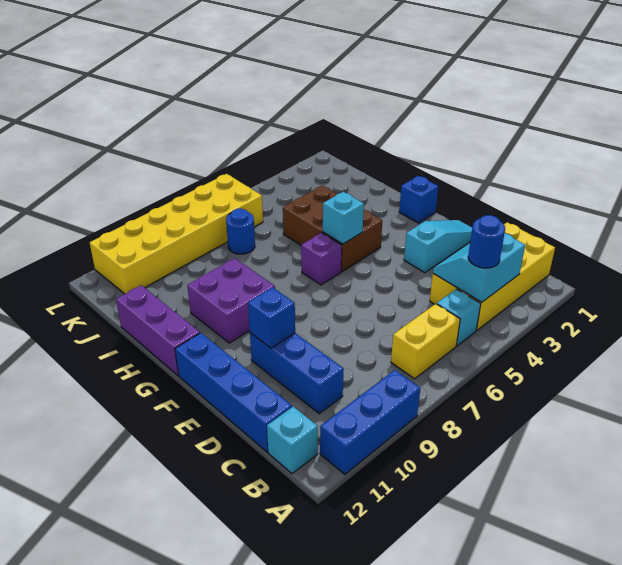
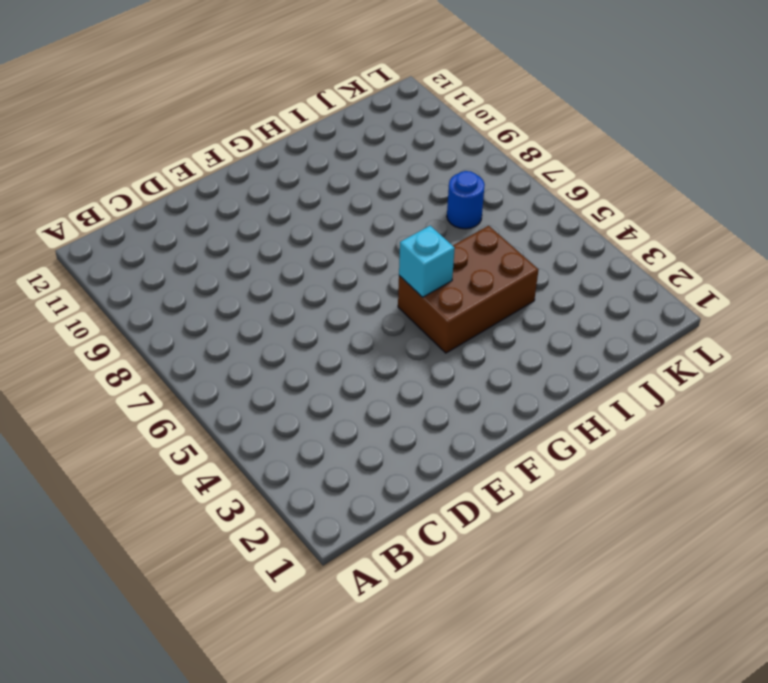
none -> blue 1x3 brick [320,370,420,474]
none -> yellow 2x4 brick [430,222,555,330]
none -> cyan 1x1 brick [437,289,481,346]

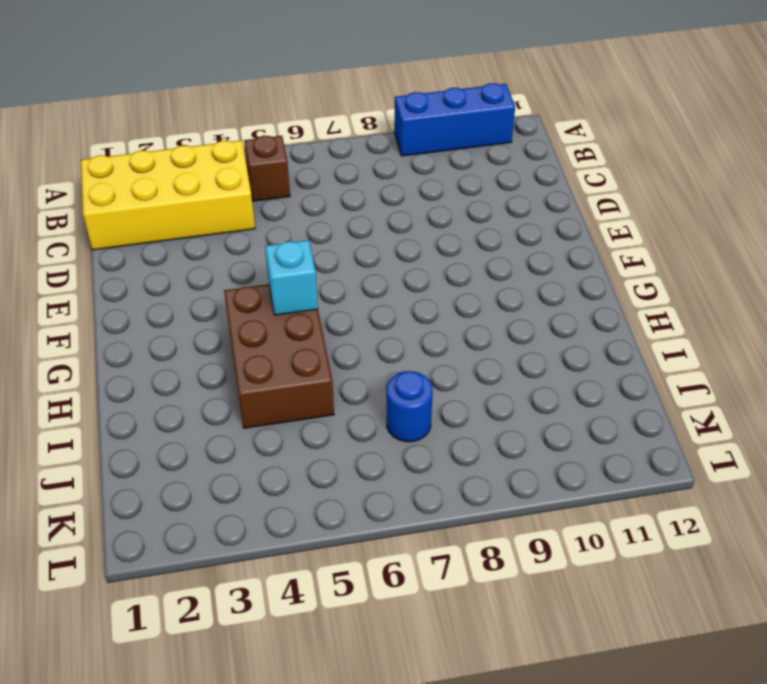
brown 1x1 brick [244,136,290,201] -> cyan 1x1 brick [437,289,481,346]
none -> yellow 1x2 brick [391,304,460,379]
none -> cyan 1x1 brick [267,407,318,474]
none -> blue 1x3 brick [250,333,344,414]

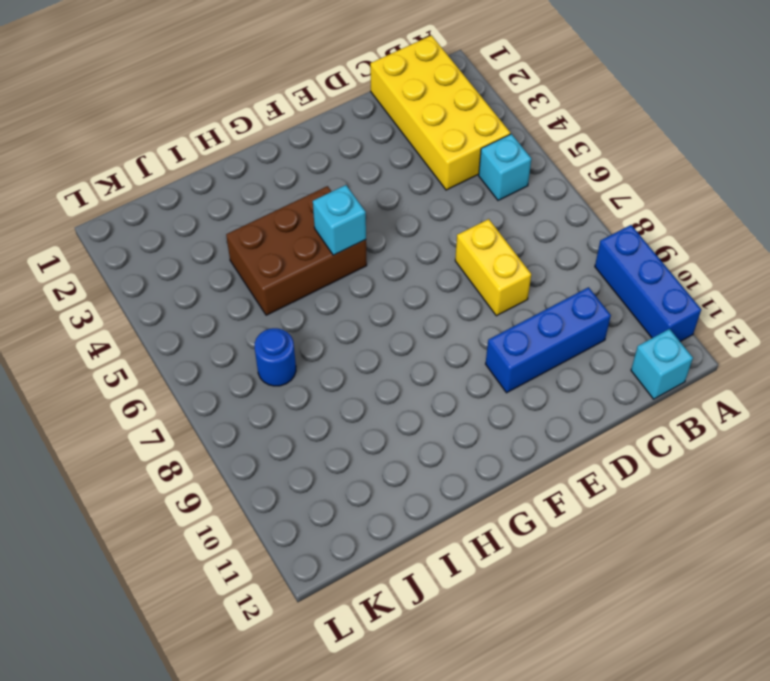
yellow 1x2 brick [455,219,531,316] -> yellow 1x2 brick moved to [391,304,460,379]
none -> blue 1x4 brick [175,333,292,452]
none -> cyan 1x3 slope [404,220,472,273]
none -> blue 1x1 brick [399,176,438,223]

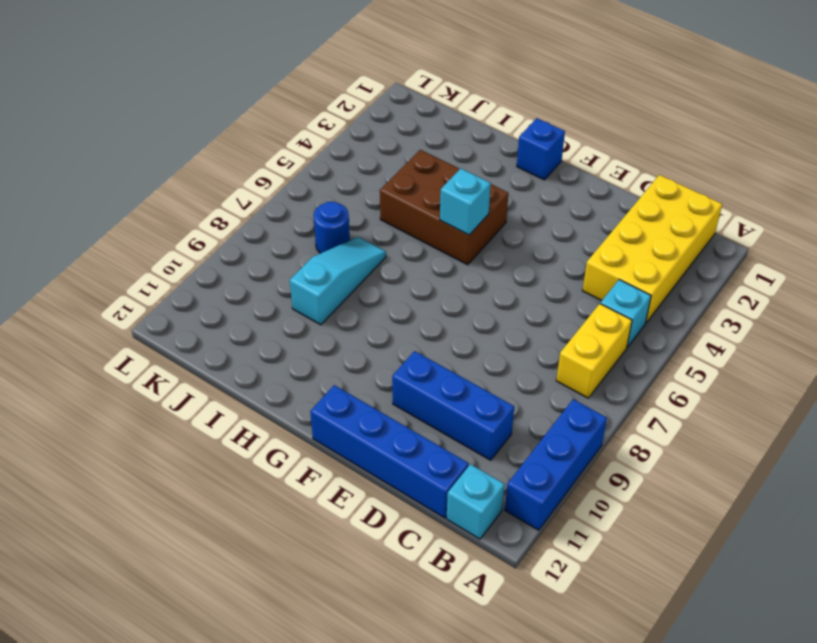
cyan 1x3 slope [290,237,386,325] -> cyan 1x3 slope moved to [404,220,472,273]
none -> purple 1x1 brick [301,233,342,285]
none -> purple 2x2 brick [187,258,275,343]
none -> purple 1x3 brick [116,285,200,376]

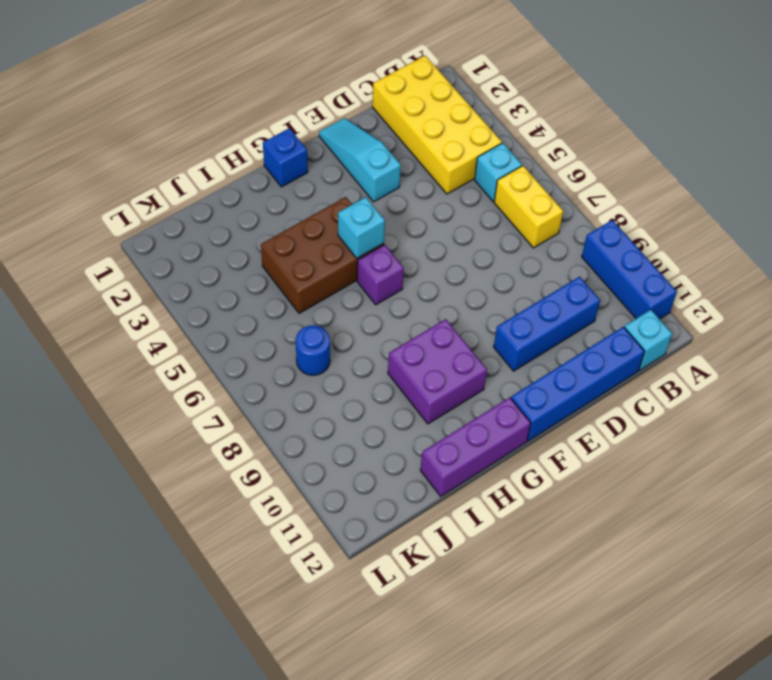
none -> yellow 2x6 brick [90,174,263,294]
none -> cyan 2x2 slope [433,233,525,302]
none -> blue 1x1 brick [248,287,295,348]

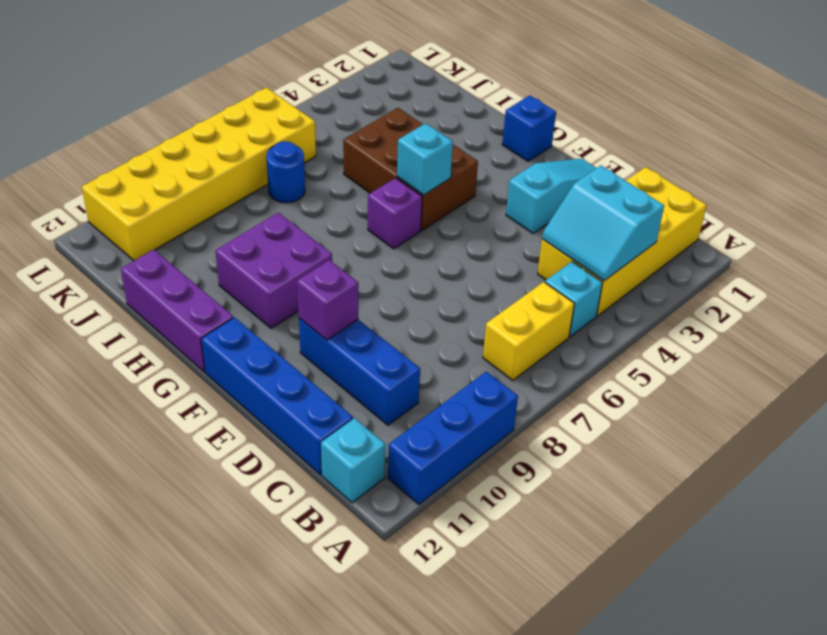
cyan 2x2 slope [542,165,664,281] -> cyan 2x2 slope turned to [433,233,525,302]
purple 1x1 brick [297,260,358,340] -> blue 1x1 brick [248,287,295,348]
none -> blue 1x1 round brick [468,215,505,268]

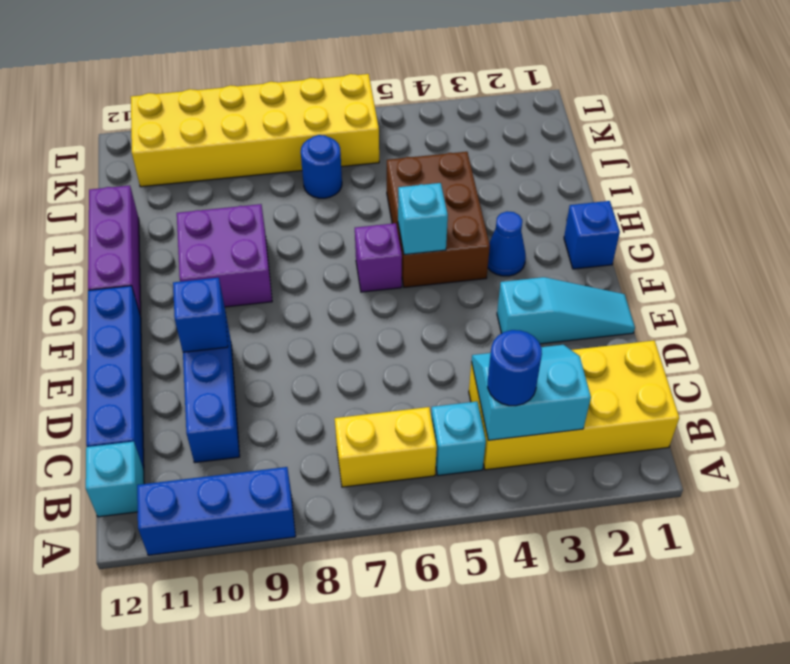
blue 1x1 cone [488,211,526,276] -> none

